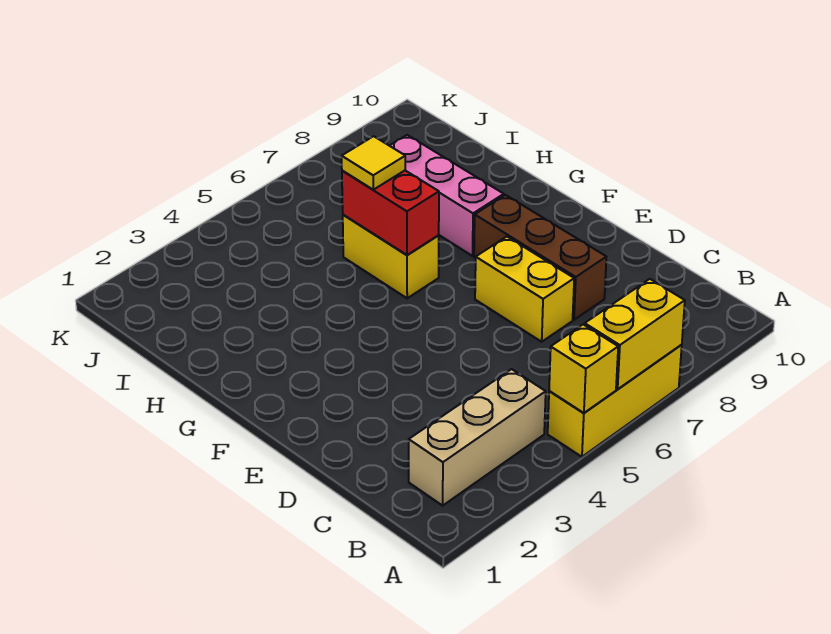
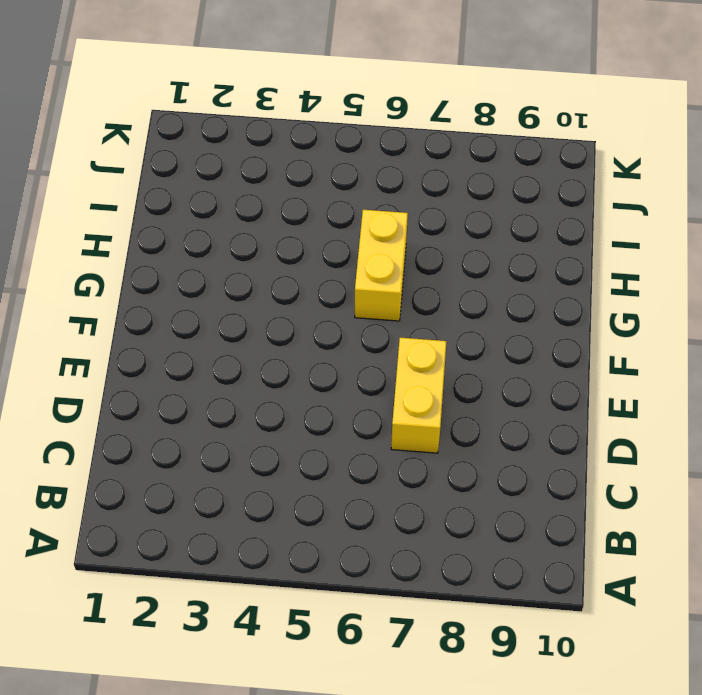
none -> yellow 1x3 brick [548,345,682,457]
none -> tan 1x3 brick [409,369,546,506]

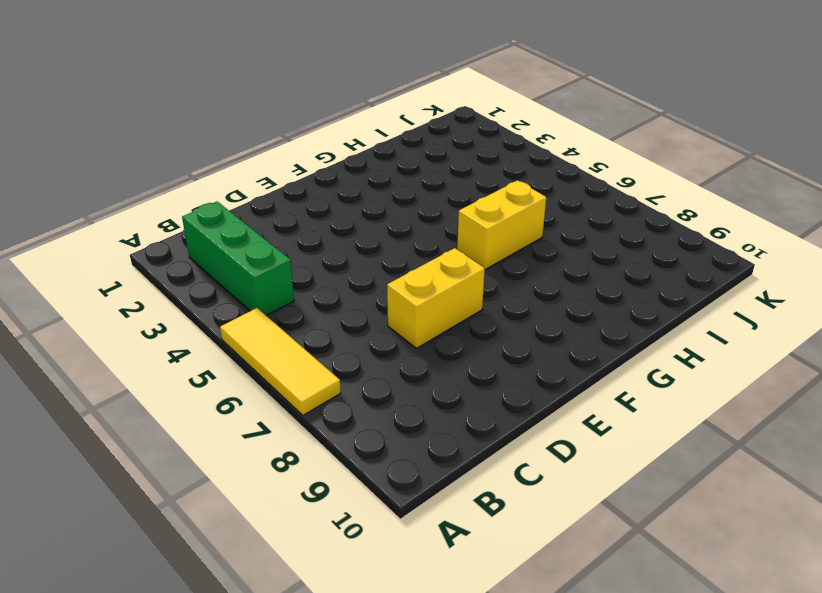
yellow 1x3 tile [220,308,341,415] -> yellow 1x3 brick [548,345,682,457]
green 1x3 brick [182,202,294,315] -> tan 1x3 brick [409,369,546,506]
none -> brown 1x3 brick [474,195,606,320]
none -> pink 1x3 brick [390,135,504,256]

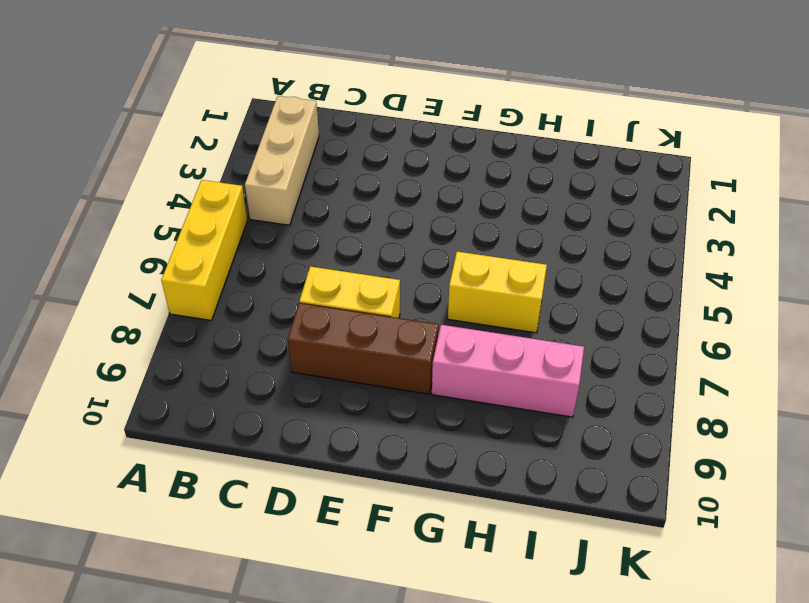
none -> yellow 1x1 brick [549,324,618,413]
none -> yellow 1x2 brick [585,279,685,389]

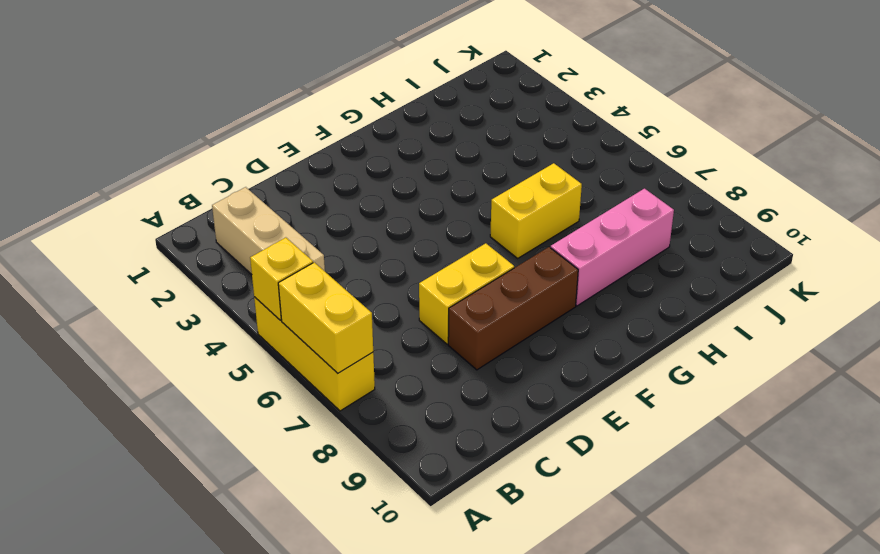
none -> red 1x2 brick [342,171,439,255]
none -> yellow 1x1 tile [342,136,405,190]

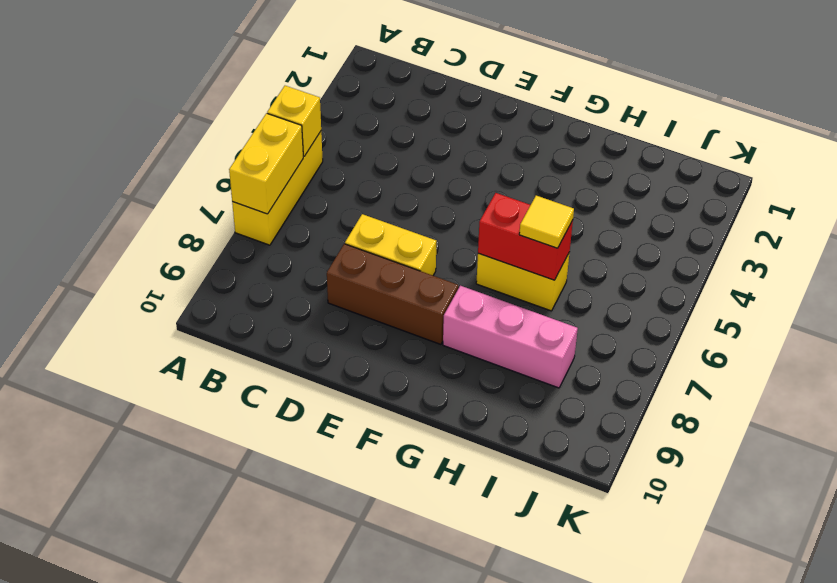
none -> tan 1x3 brick [409,369,546,506]

